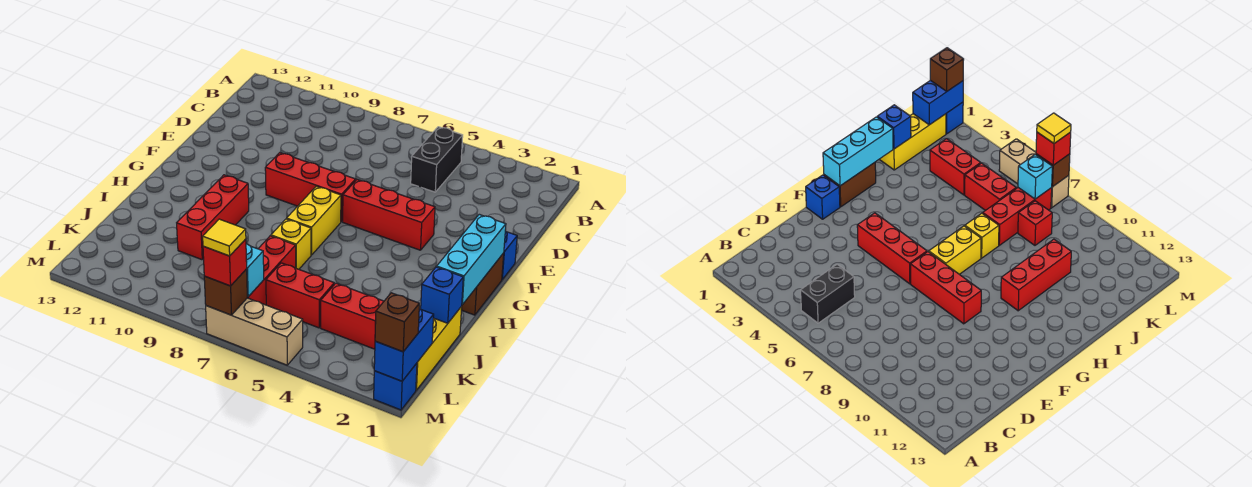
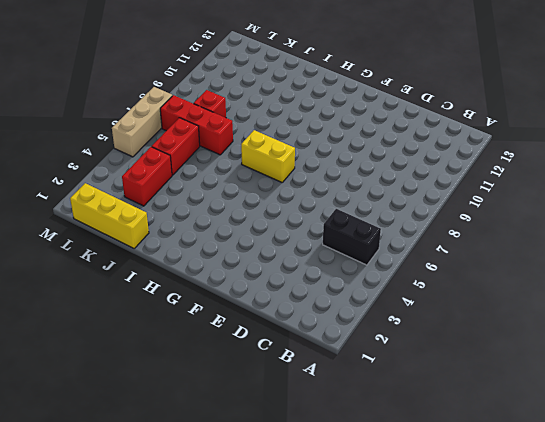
none -> blue 1x1 brick [502,231,517,279]
none -> red 1x3 brick [343,180,435,250]
none -> red 1x3 brick [265,153,356,222]

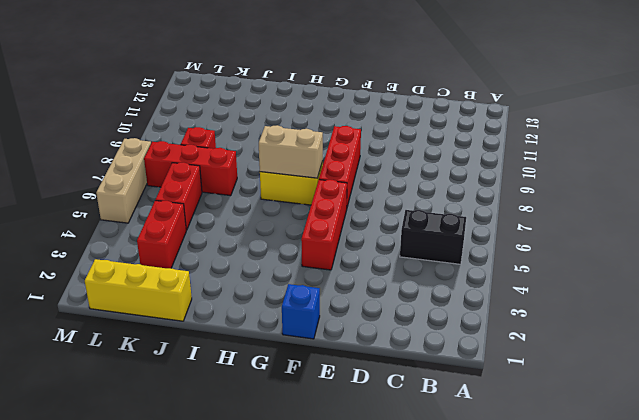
tan 1x2 brick [259,125,323,178] -> none
none -> brown 1x2 brick [461,253,504,315]
none -> red 1x3 brick [177,175,249,260]
none -> yellow 1x1 brick [271,219,311,269]

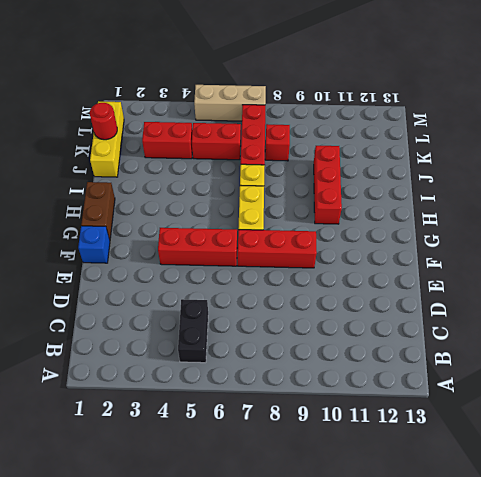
red 1x1 round brick [90,103,117,140] -> none
none -> blue 1x1 brick [374,363,417,410]
none -> cyan 1x3 brick [437,214,506,305]
none -> blue 1x1 brick [421,267,463,323]

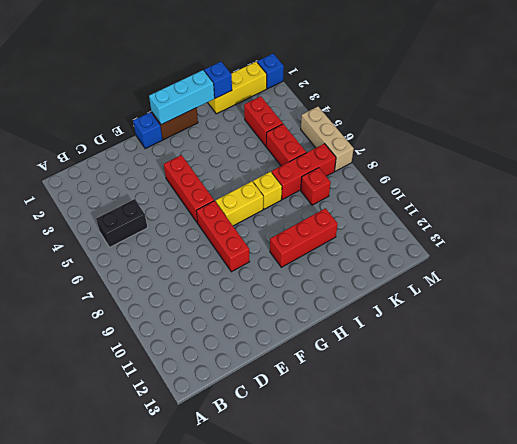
none -> blue 1x2 brick [374,309,434,381]
none -> cyan 1x1 brick [246,244,264,297]
none -> brown 1x1 brick [204,269,247,315]

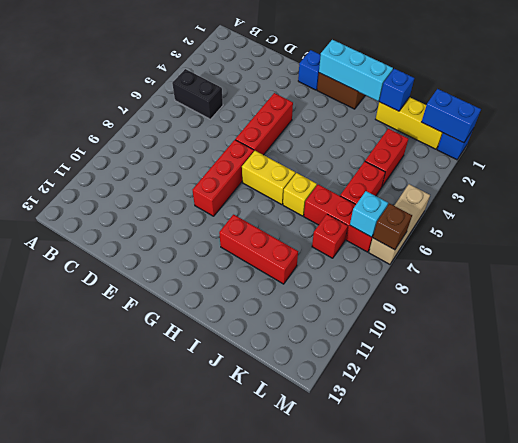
none -> brown 1x1 brick [375,293,419,352]
none -> red 1x1 brick [203,239,247,286]
none -> yellow 1x1 tile [203,219,246,256]

